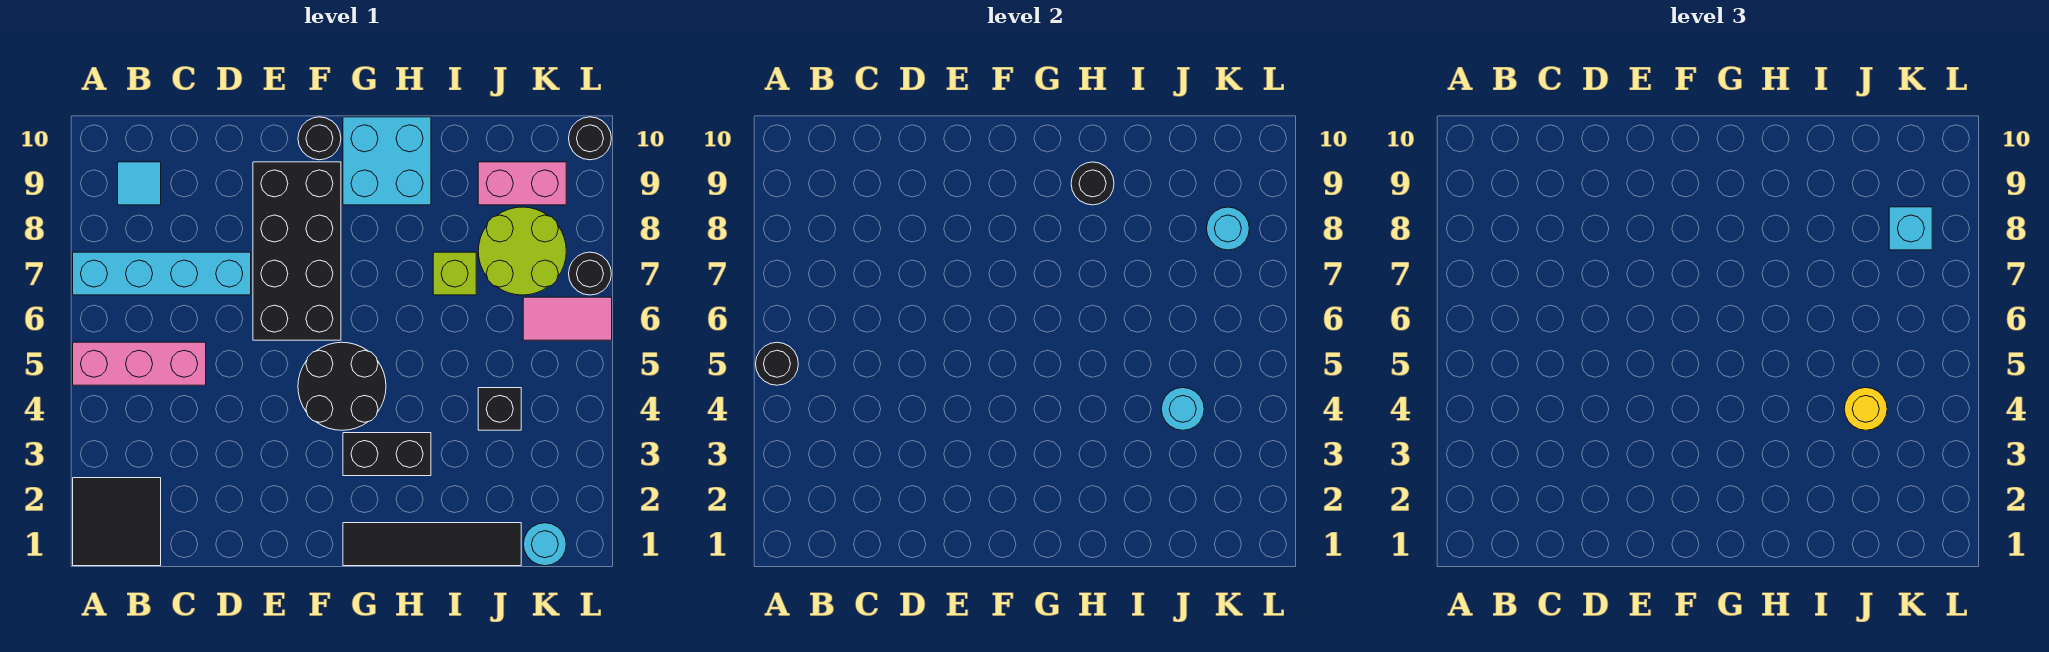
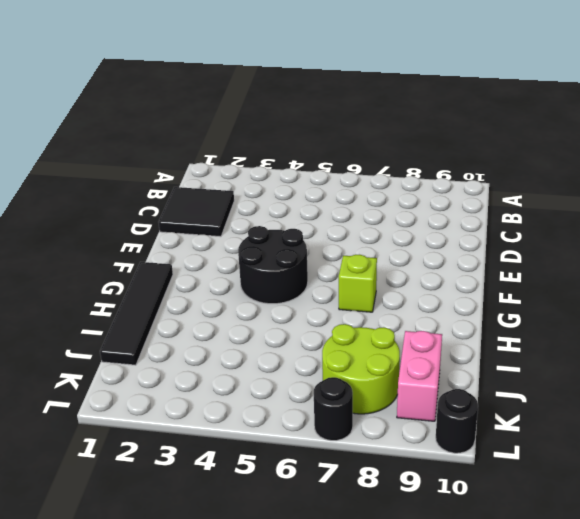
black 2x2 tile [159,187,234,237] -> black 2x2 tile moved to [73,478,161,566]
lime 1x1 brick [339,255,377,312] -> lime 1x1 brick moved to [433,252,476,295]
none -> pink 1x3 brick [73,342,206,385]
none -> cyan 1x4 brick [73,252,251,295]
none -> cyan 1x1 tile [118,162,161,205]

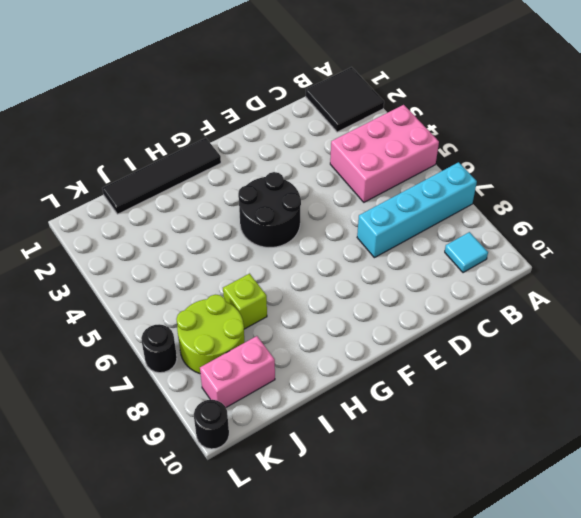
pink 2x3 brick [330,105,439,202] -> pink 1x3 brick [73,342,206,385]
none -> black 2x4 brick [253,162,341,340]
none -> black 1x1 round brick [298,117,341,160]
none -> black 1x2 brick [343,433,431,476]

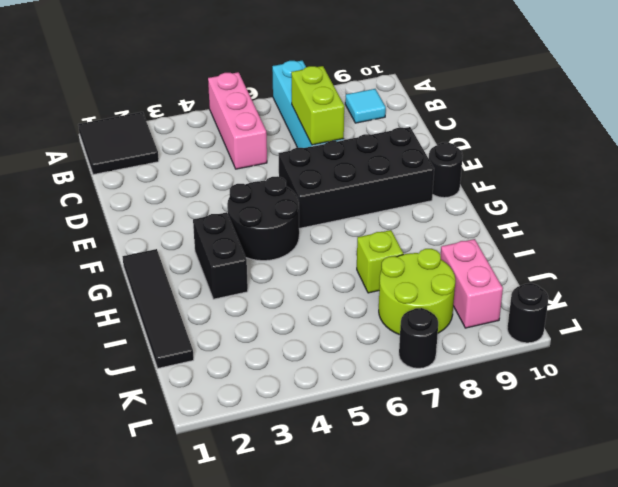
lime 1x2 brick [291,66,344,145] -> none
none -> cyan 2x2 brick [343,117,431,205]
none -> black 1x1 brick [478,388,521,430]
none -> cyan 1x1 round brick [524,523,566,566]

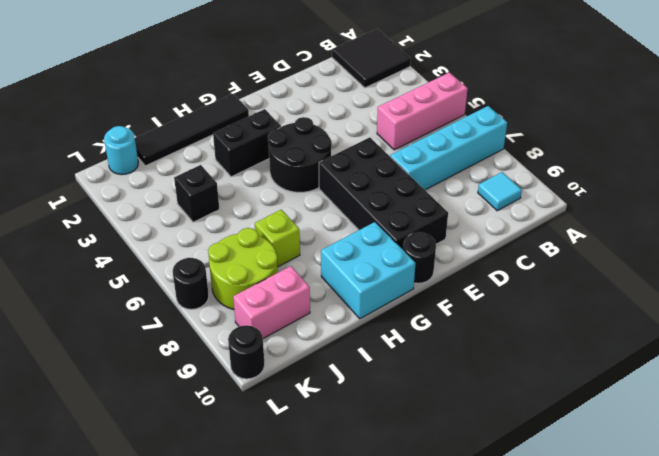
none -> pink 1x2 tile [523,297,612,340]
none -> black 1x1 round brick [756,342,798,385]
none -> black 1x1 round brick [1071,162,1114,205]

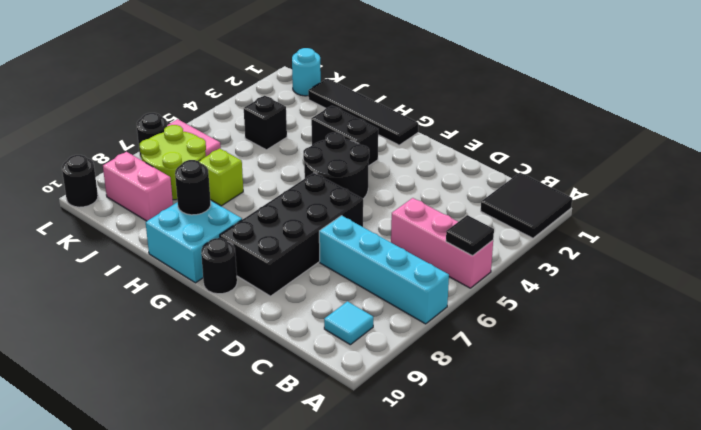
black 1x1 tile [446,215,494,256] -> black 1x1 round brick [756,342,798,385]
none -> cyan 1x1 round brick [1161,388,1204,430]
none -> cyan 1x1 round brick [1207,207,1249,250]
none -> yellow 1x1 round brick [1844,388,1887,430]

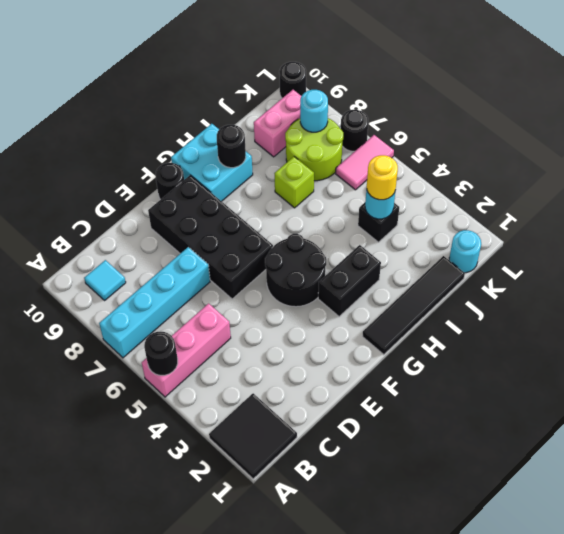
none -> cyan 1x1 brick [1889,207,1932,250]

